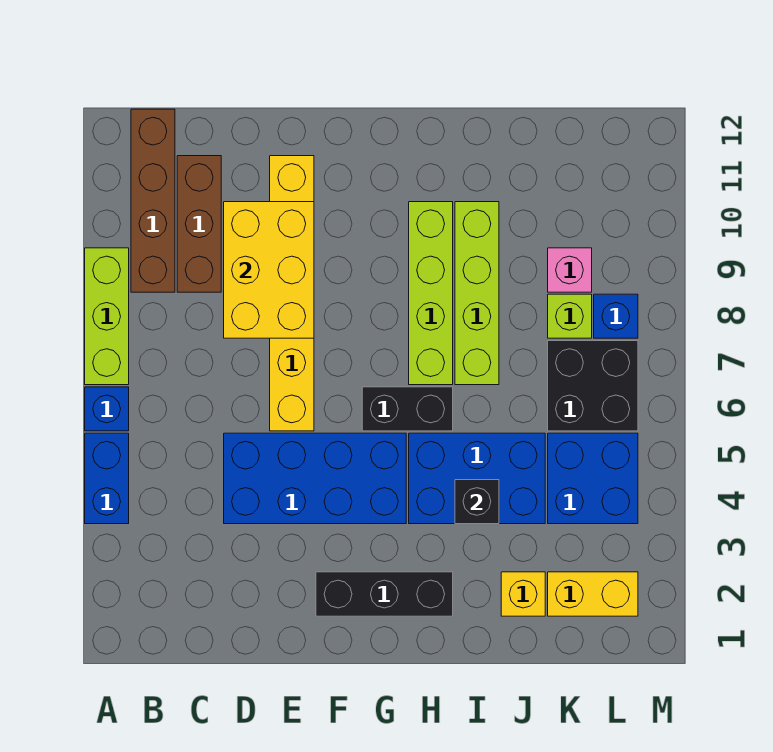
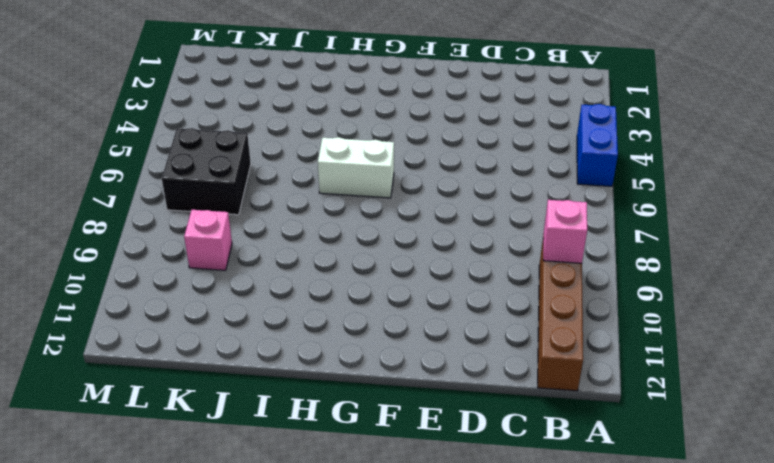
pink 1x1 brick [543,200,587,263] -> none
white 1x2 brick [318,137,394,198] -> black 1x2 brick [362,387,453,431]
none -> blue 1x1 brick [85,387,129,431]
none -> lime 1x3 brick [85,248,129,385]
none -> brown 1x3 brick [177,156,221,292]

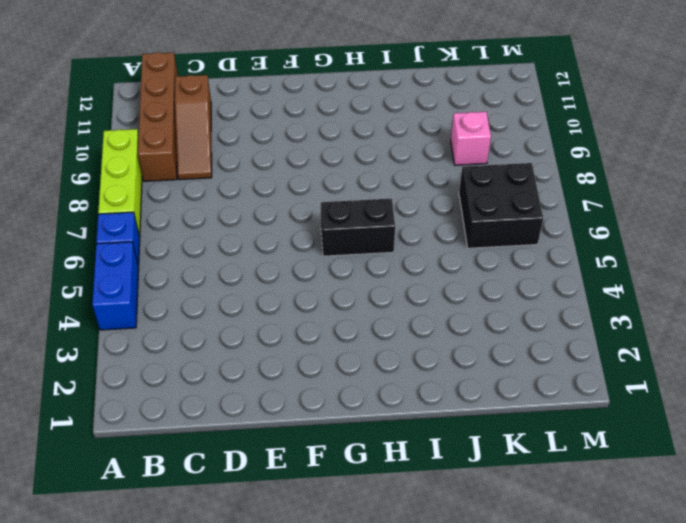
brown 1x3 slope [175,75,212,180] -> brown 1x3 brick [177,156,221,292]
none -> blue 2x4 brick [224,433,406,524]
none -> yellow 1x6 brick [270,156,314,431]
none -> black 1x3 brick [316,572,453,616]

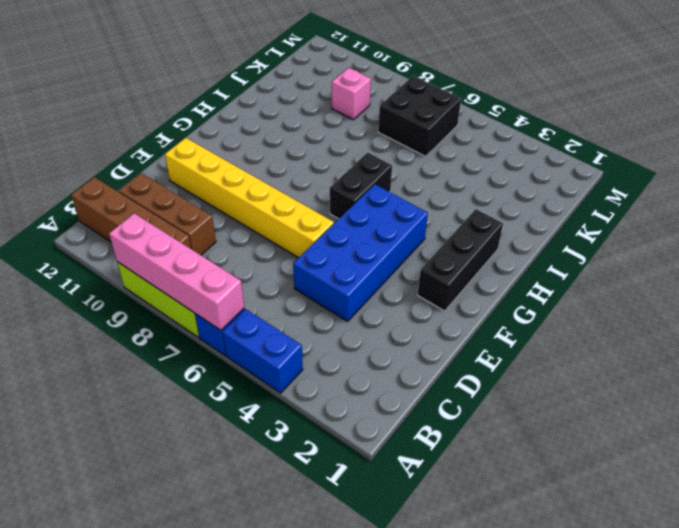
pink 1x4 brick [109,213,244,330] -> none
none -> blue 2x3 brick [409,433,545,524]
none -> lime 1x4 brick [409,202,453,385]
none -> lime 1x4 brick [455,202,499,385]

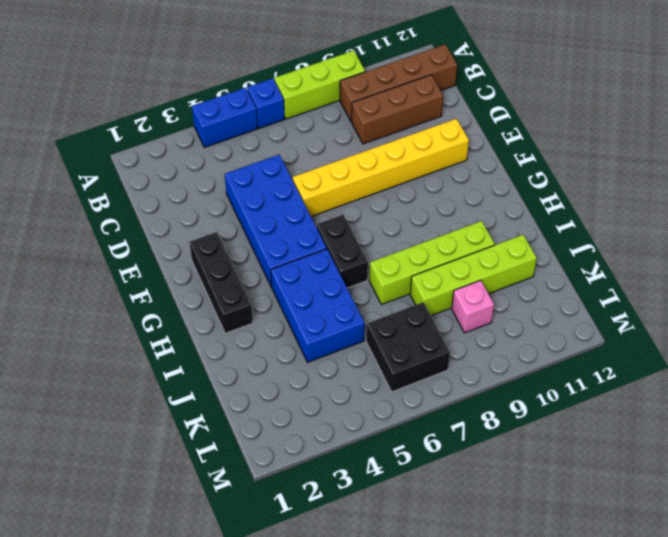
lime 1x4 brick [410,235,537,316] -> lime 1x4 brick moved to [409,202,453,385]
none -> yellow 1x1 brick [501,572,545,616]
none -> yellow 1x2 brick [548,572,638,616]
none -> blue 2x2 brick [548,433,638,524]

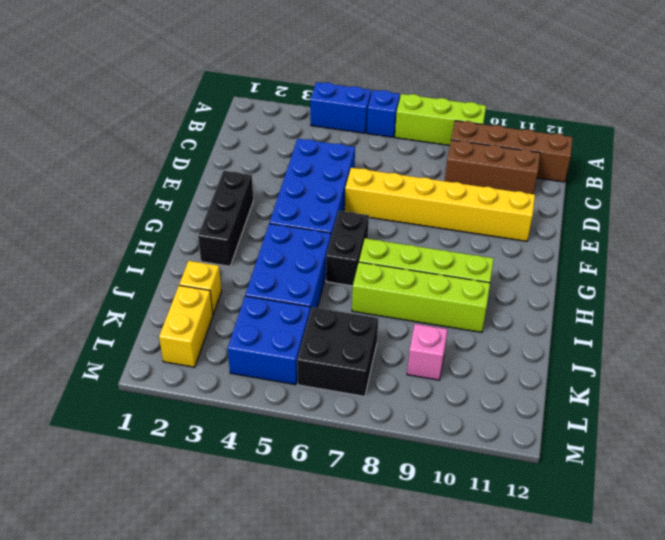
none -> lime 1x1 brick [548,294,592,338]
none -> blue 1x1 brick [594,294,638,338]
none -> yellow 2x3 brick [224,202,314,338]

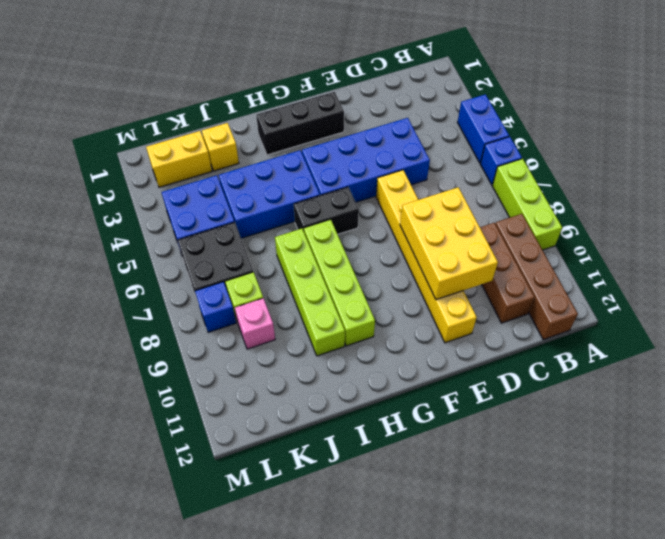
none -> black 1x1 brick [455,480,499,524]

